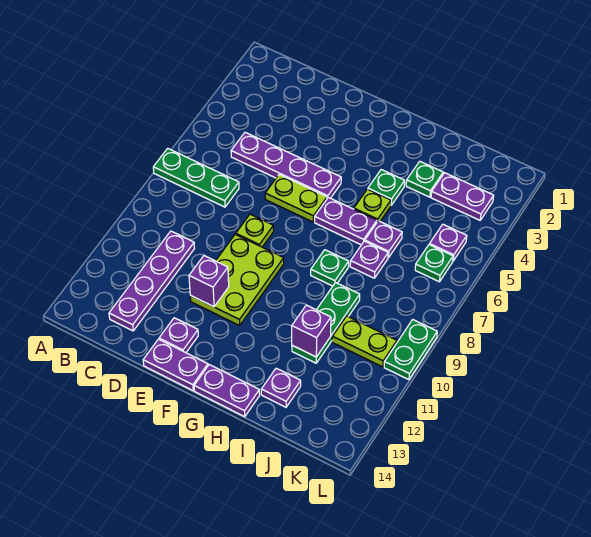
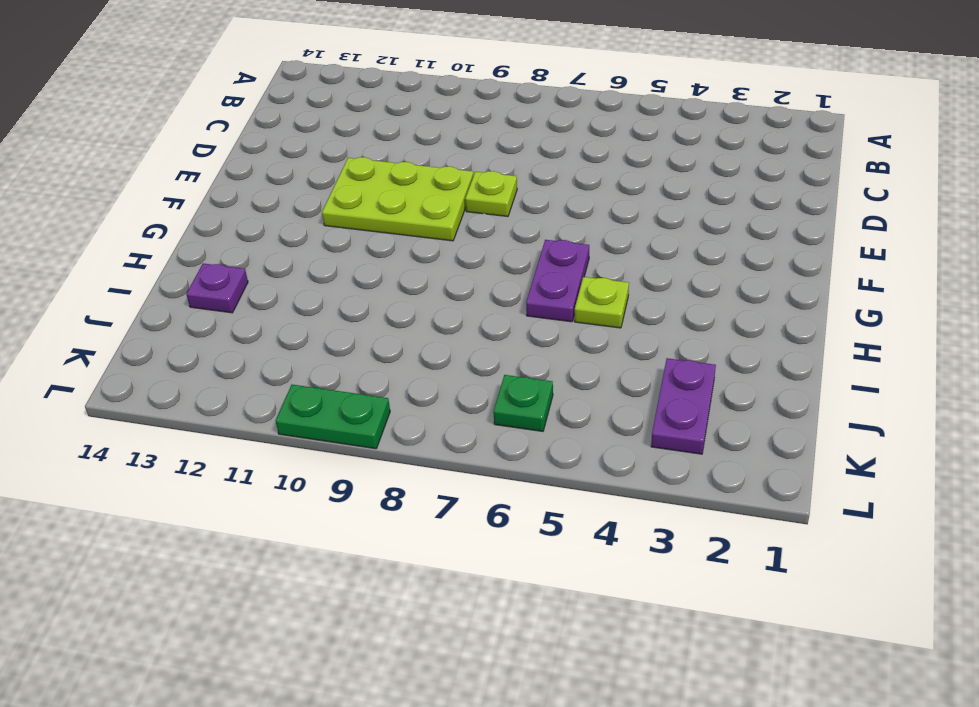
none -> green 1x3 plate [153,148,239,207]
none -> purple 1x4 plate [231,132,341,198]
none -> purple 1x4 plate [109,231,194,331]

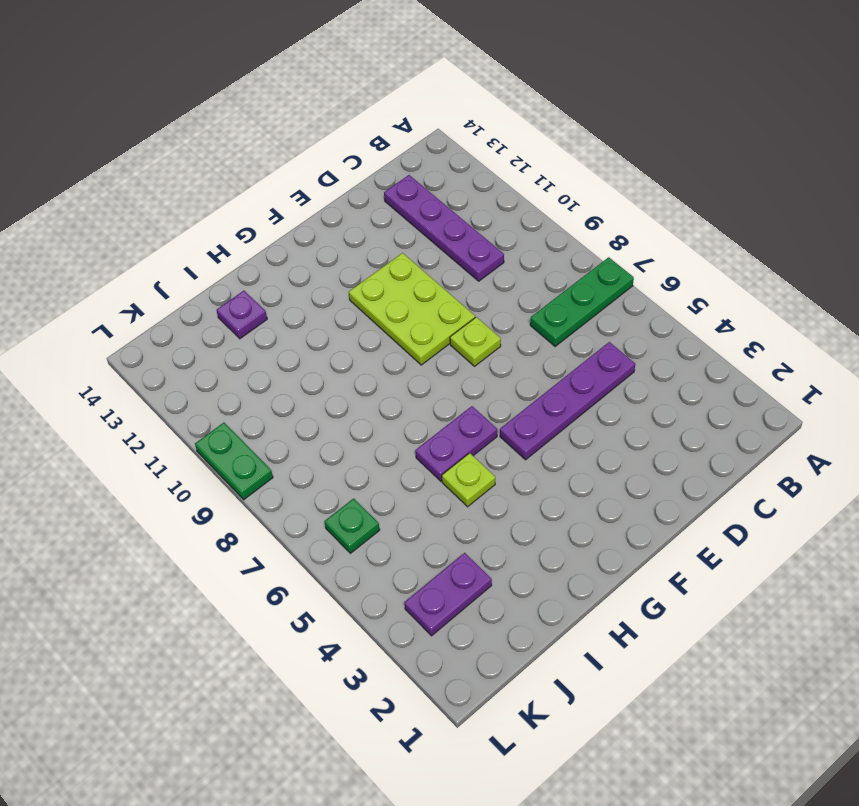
none -> lime 1x2 plate [265,174,327,222]
none -> purple 1x1 plate [159,318,198,353]
none -> purple 1x2 plate [143,339,208,391]

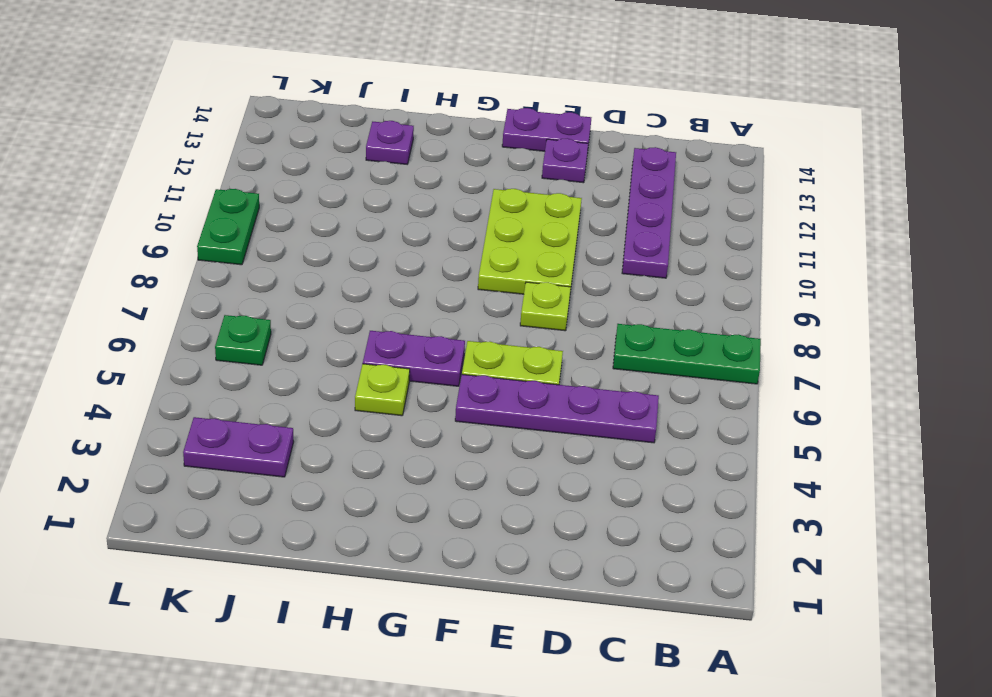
none -> purple 1x2 plate [194,365,260,417]
none -> green 1x1 plate [368,170,405,205]
none -> green 1x1 plate [311,250,349,286]

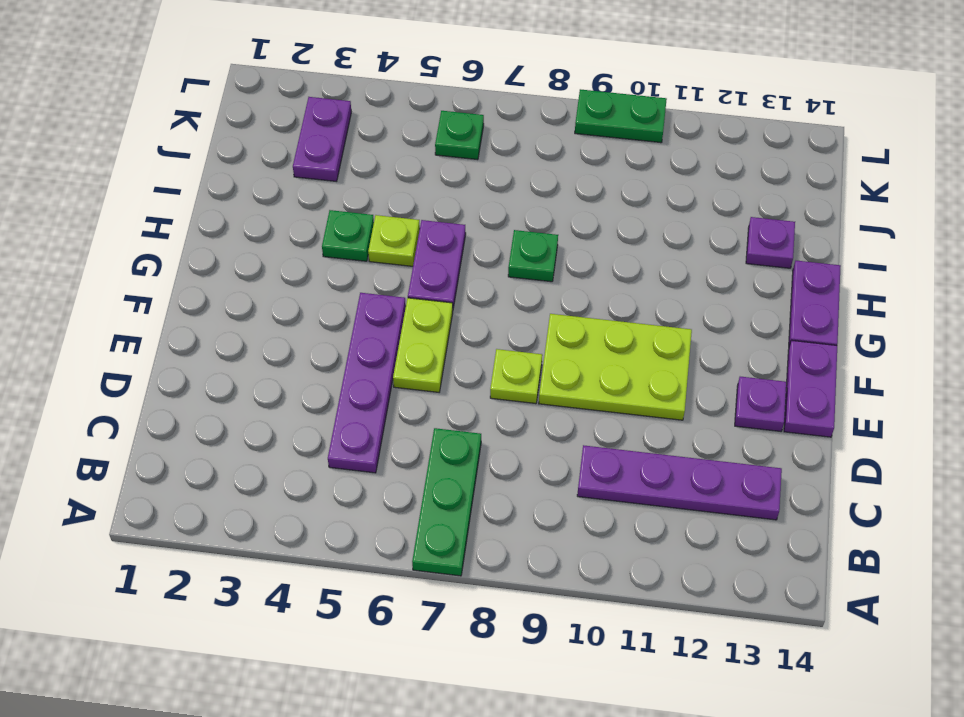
none -> green 1x1 plate [406,161,443,197]
none -> purple 1x1 plate [365,221,402,258]
none -> purple 1x1 plate [350,241,388,278]

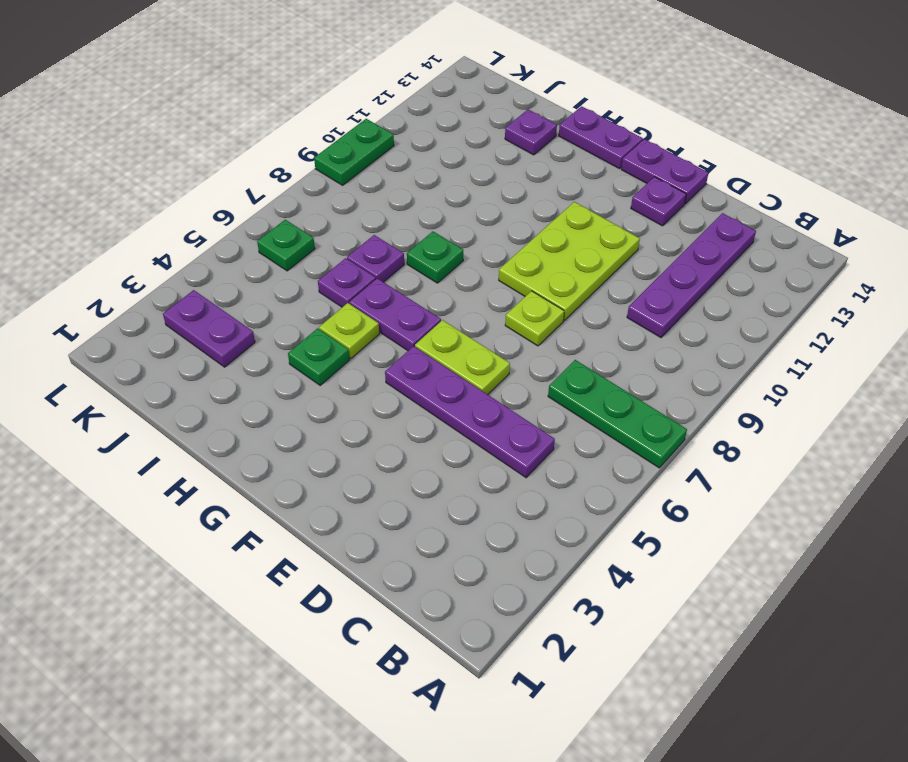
none -> green 1x1 plate [406,161,443,197]
none -> green 1x3 plate [292,283,360,363]
none -> lime 1x2 plate [332,316,397,367]

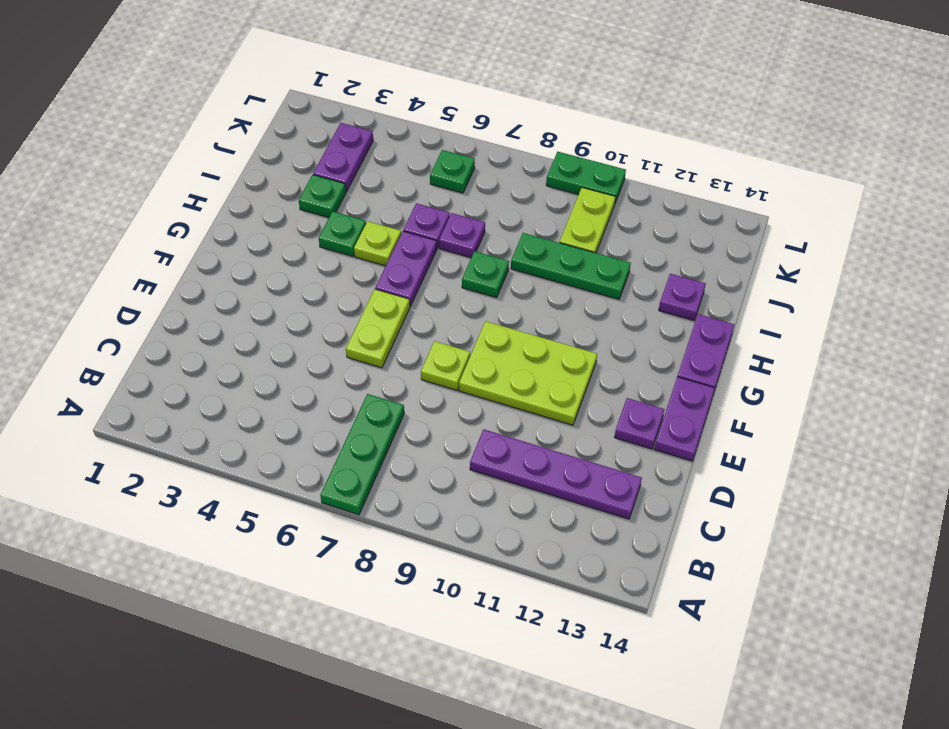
none -> purple 1x4 plate [231,132,341,198]
none -> purple 1x1 plate [429,224,467,261]
none -> purple 1x1 brick [189,256,229,307]

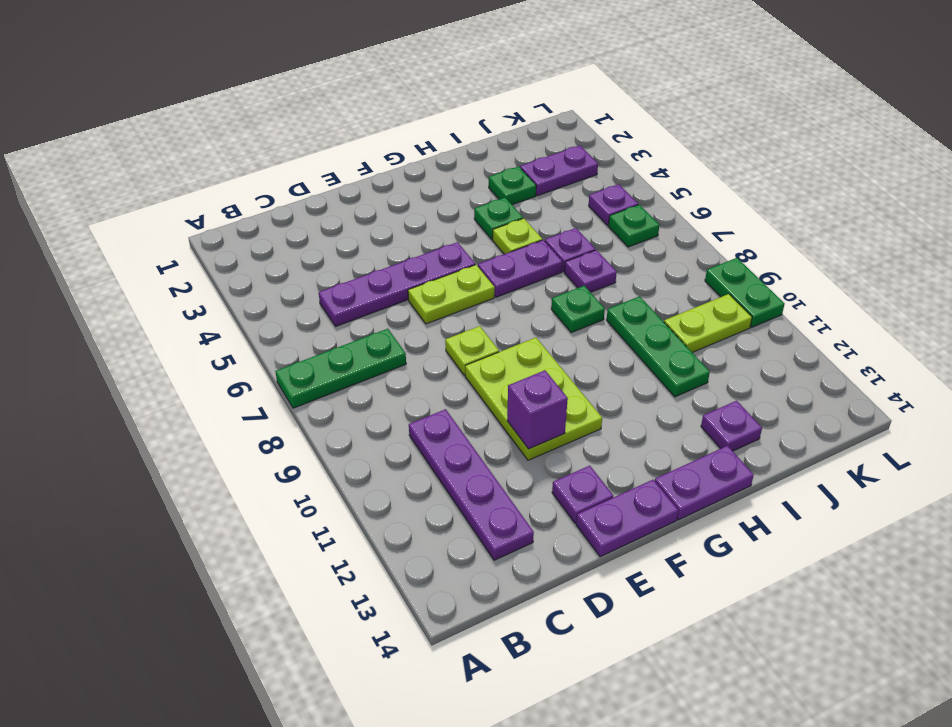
none -> purple 1x1 brick [292,305,331,357]

